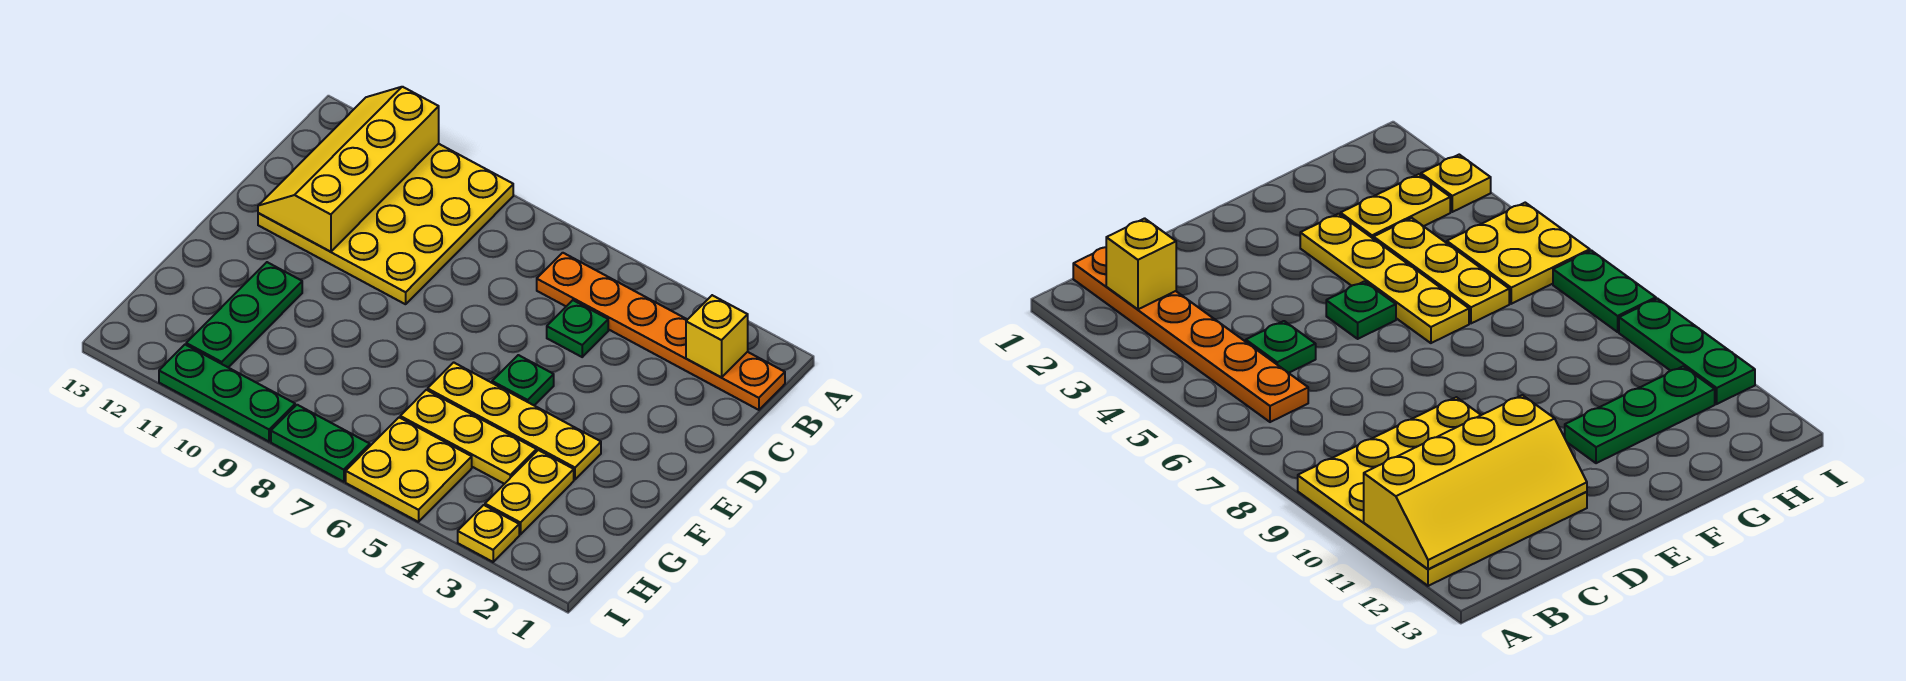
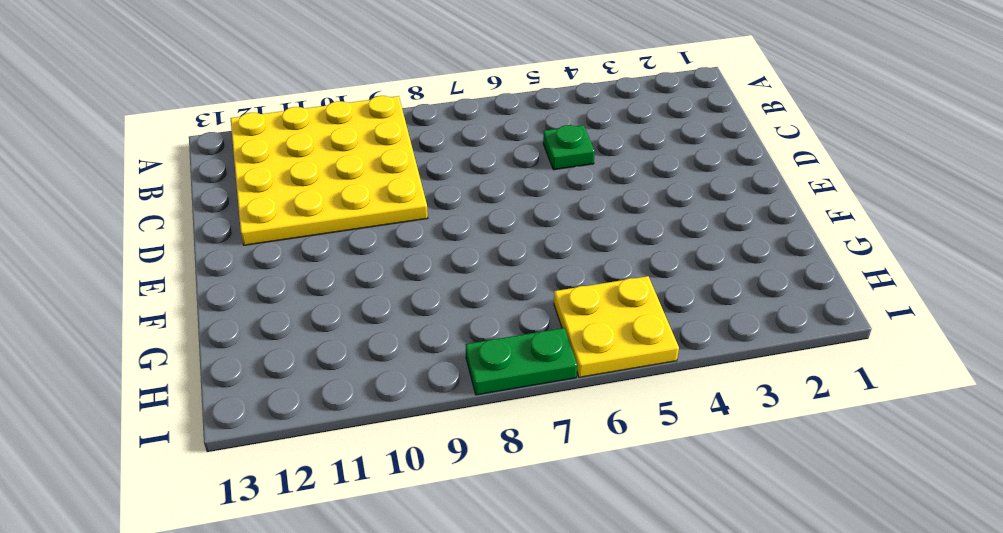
none -> orange 1x6 plate [537,253,785,410]
none -> green 1x1 plate [492,355,554,405]
none -> yellow 1x4 plate [428,362,601,480]

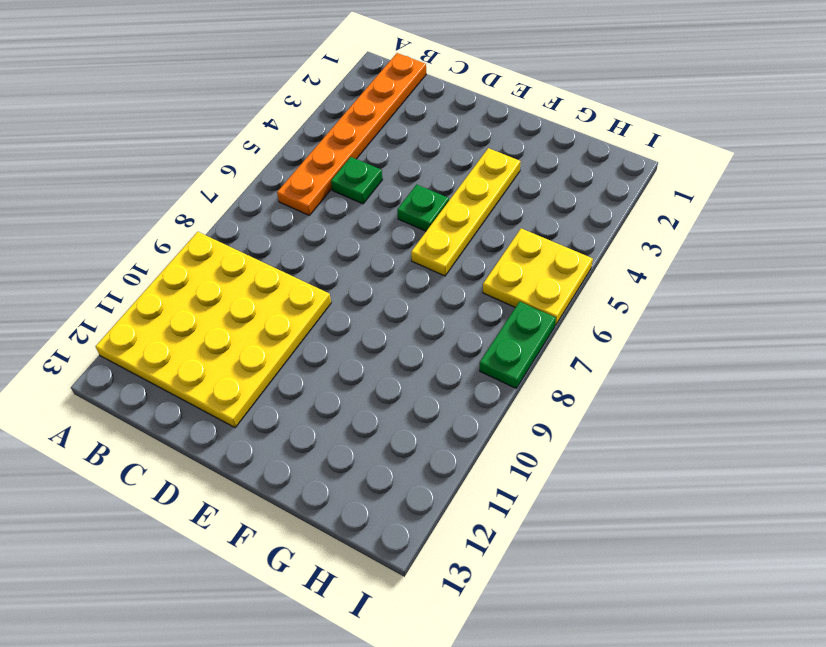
none -> green 1x3 plate [186,262,302,367]
none -> yellow 1x2 plate [485,450,574,535]
none -> yellow 1x3 plate [400,390,536,484]

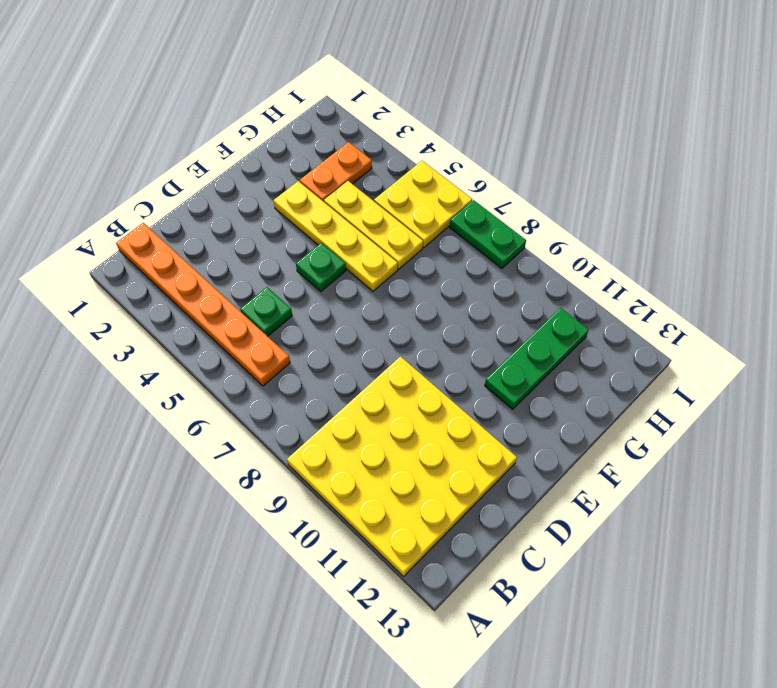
orange 1x2 plate [300,142,372,202] -> yellow 1x2 plate [485,450,574,535]
none -> yellow 1x1 plate [458,505,519,562]
none -> green 1x3 plate [159,345,295,442]
none -> yellow 2x4 slope [258,87,439,252]

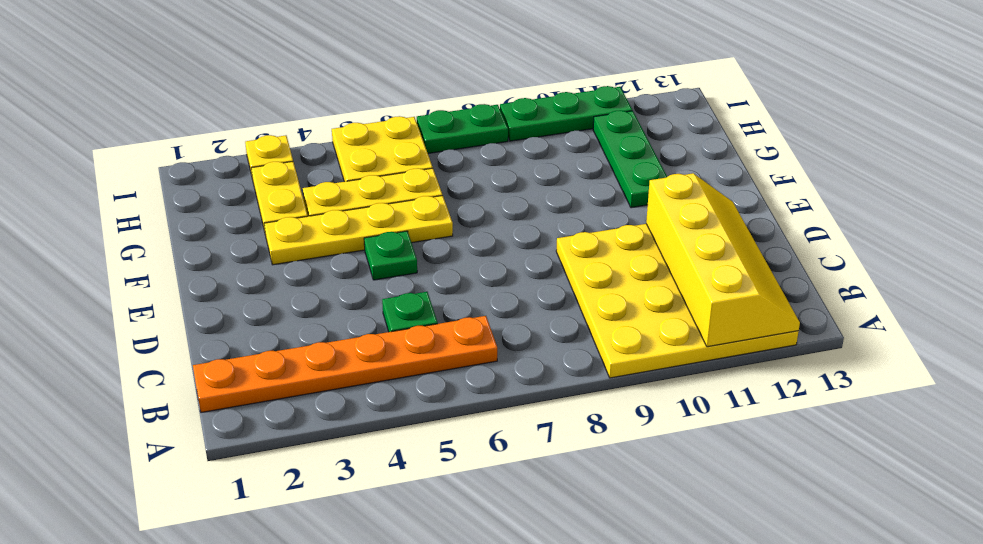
none -> yellow 1x1 brick [686,295,748,377]

